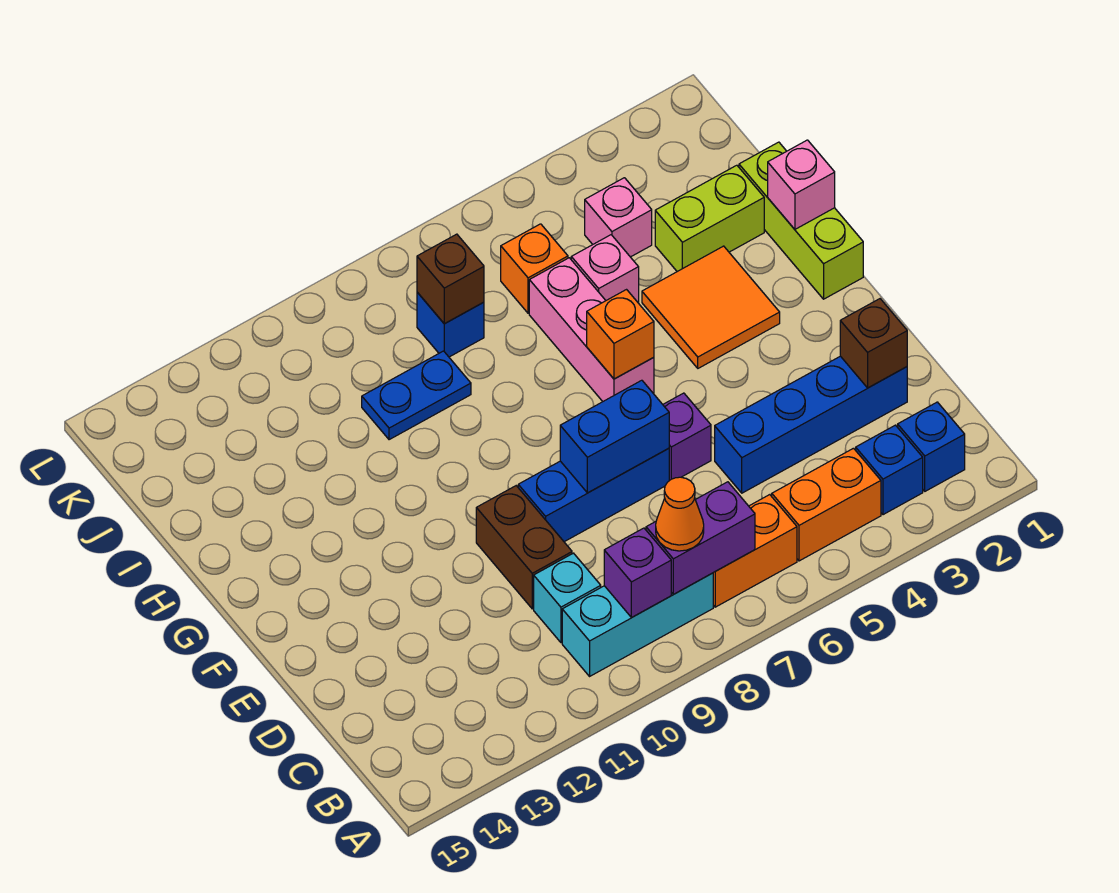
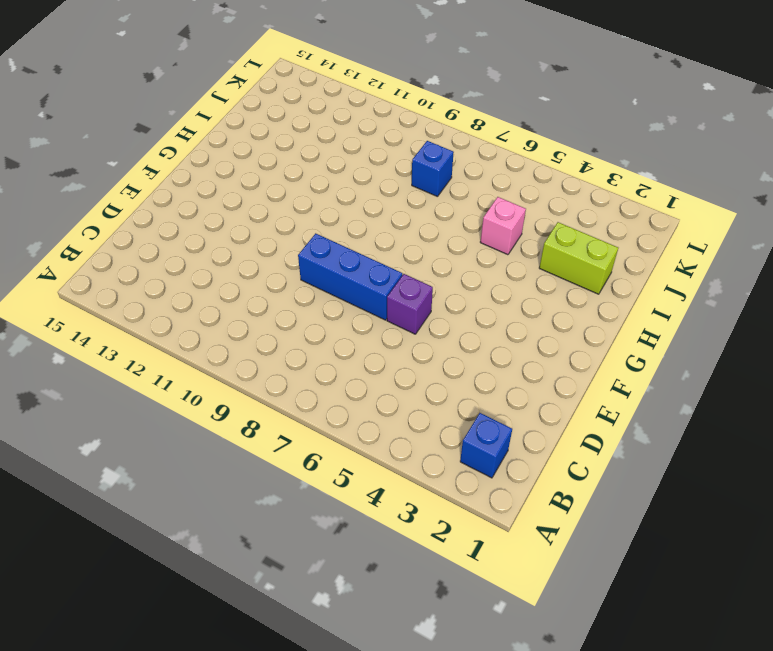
none -> blue 1x1 brick [856,425,923,515]
none -> orange 1x2 brick [772,448,881,561]
none -> orange 1x2 brick [713,495,797,607]

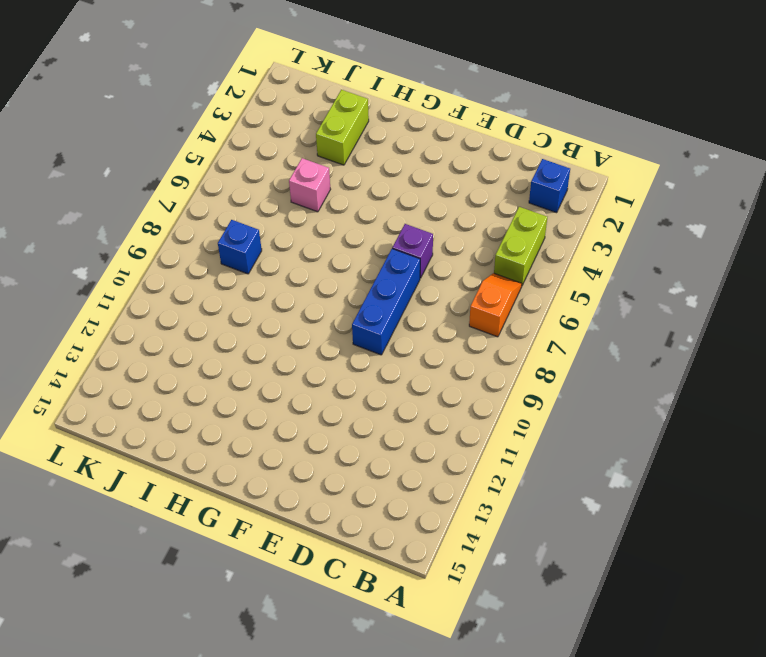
lime 1x2 brick [494,207,547,285] -> orange 1x2 brick [772,448,881,561]
orange 1x2 slope [469,273,522,337] -> orange 1x2 brick [713,495,797,607]
none -> blue 1x1 brick [856,425,923,515]
none -> cyan 1x3 brick [562,573,713,676]
none -> cyan 1x1 brick [534,553,601,643]

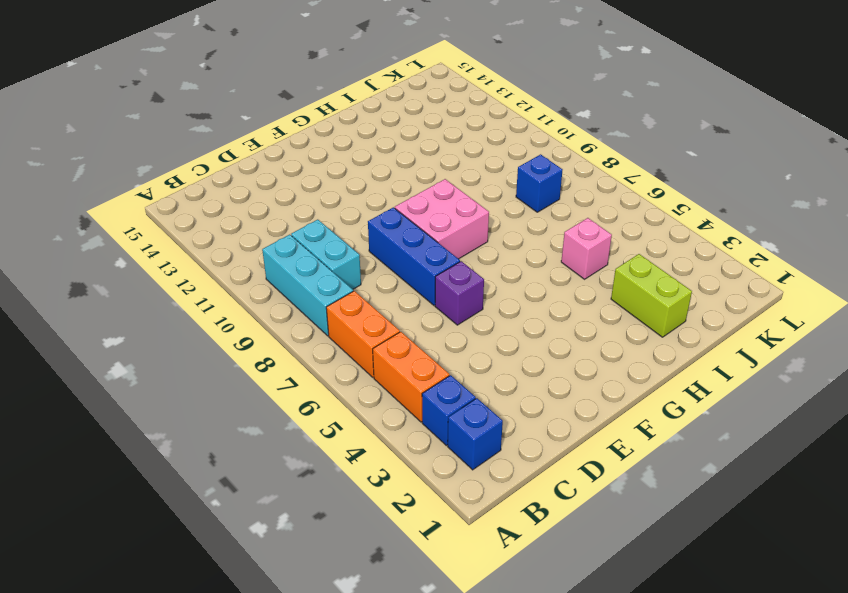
cyan 1x2 brick [291,220,361,289] -> cyan 1x1 brick [534,553,601,643]
pink 2x2 brick [395,179,489,259] -> none
none -> blue 1x4 brick [715,356,907,493]
none -> brown 1x2 brick [476,486,572,609]
none -> lime 1x3 brick [739,142,863,299]

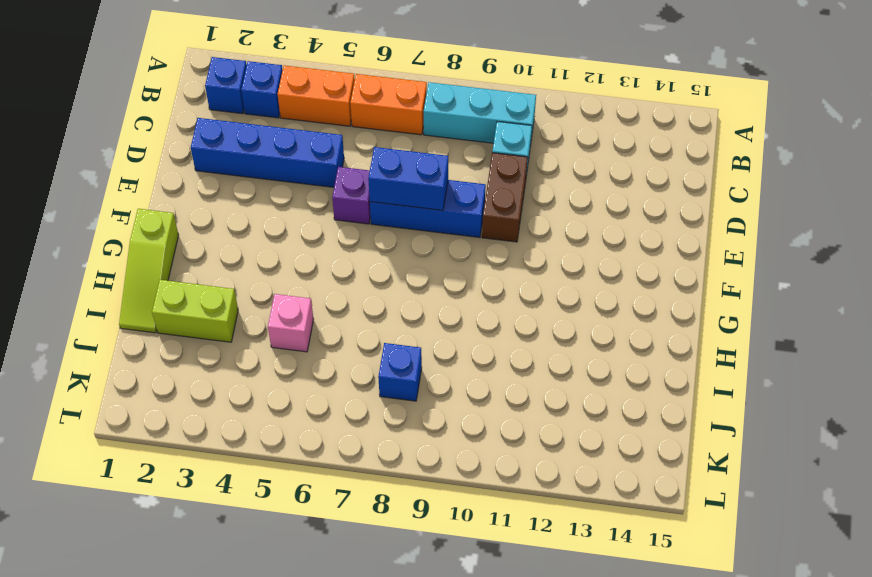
lime 1x3 slope [119,209,179,333] -> lime 1x3 brick [739,142,863,299]
none -> orange 2x2 tile [642,246,780,368]
none -> pink 1x3 brick [529,258,654,401]
none -> blue 1x2 plate [362,351,471,440]

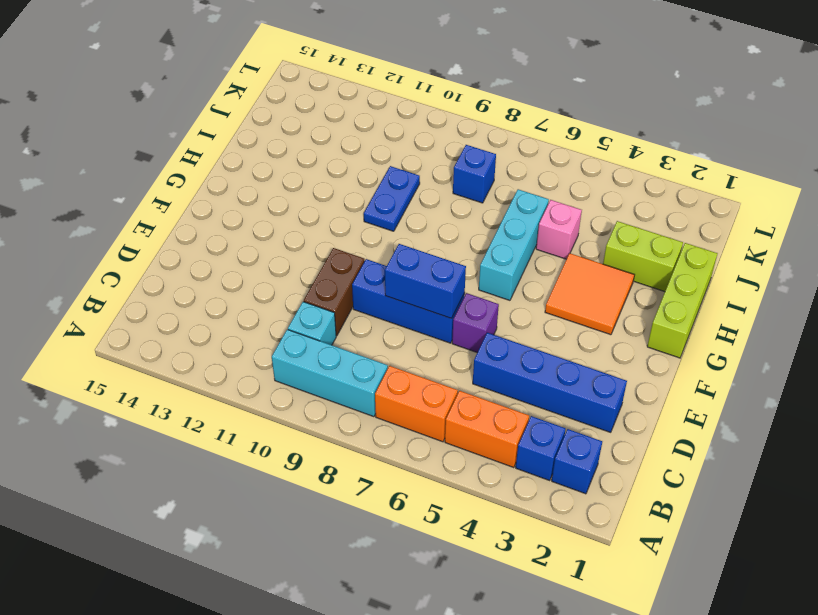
cyan 1x3 brick [479,189,549,300] -> pink 1x3 brick [529,258,654,401]
blue 1x2 plate [364,166,420,231] -> blue 1x2 plate turned to [362,351,471,440]
none -> pink 1x1 brick [585,178,652,257]
none -> orange 1x1 brick [501,224,568,313]
none -> purple 1x2 brick [646,482,755,594]

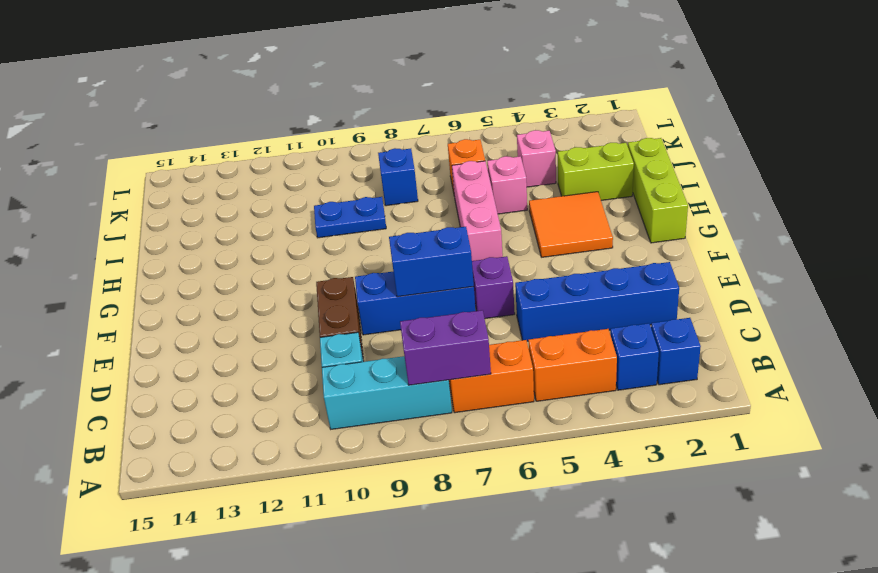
none -> purple 1x1 brick [604,528,671,617]
none -> brown 1x1 brick [840,299,907,388]
none -> orange 1x1 brick [587,290,654,379]

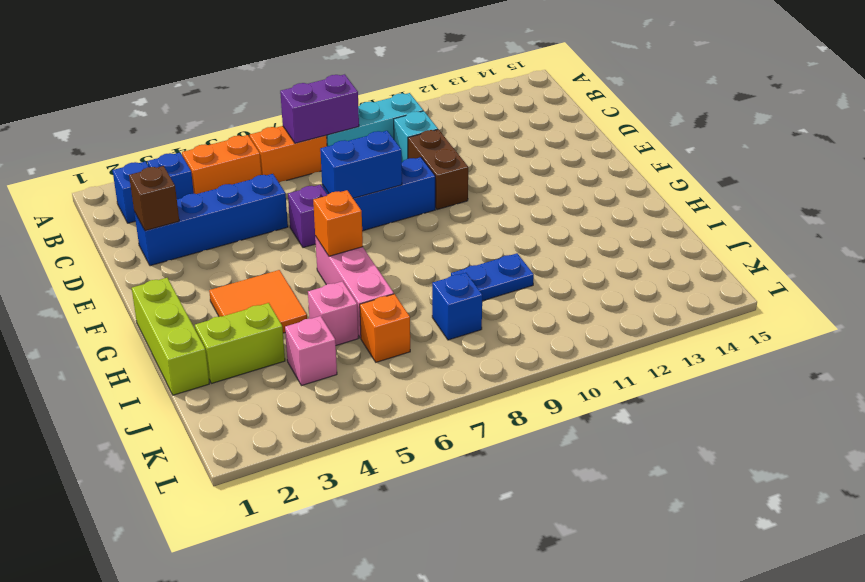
none -> purple 1x1 brick [604,528,671,617]
none -> pink 1x1 brick [768,140,835,229]
none -> brown 1x1 brick [417,234,484,324]

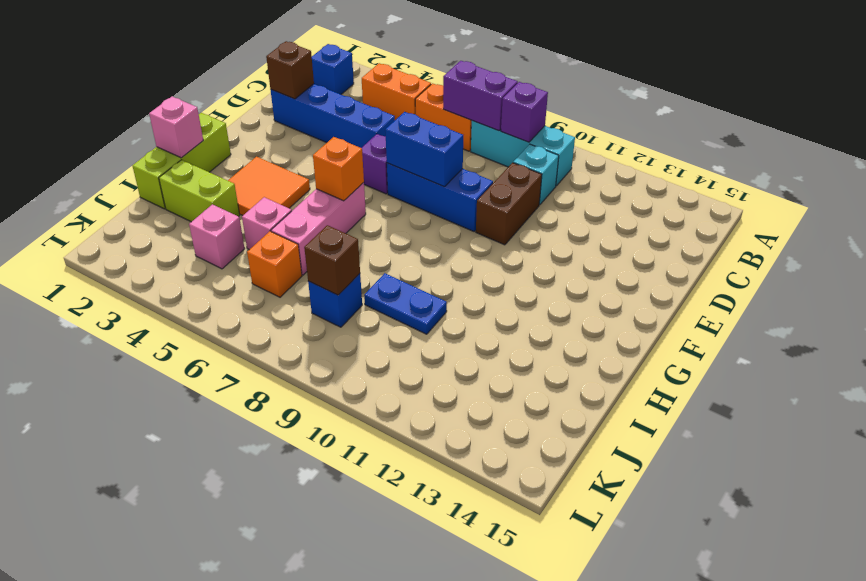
none -> blue 1x1 brick [856,425,923,515]
none -> orange 1x1 cone [656,477,704,551]

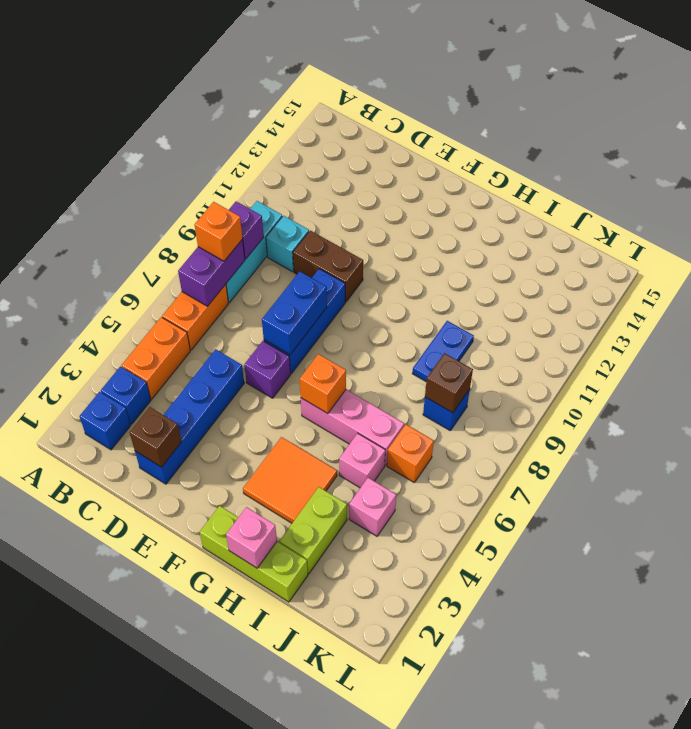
orange 1x1 brick [195,202,243,261] -> orange 1x1 cone [656,477,704,551]

